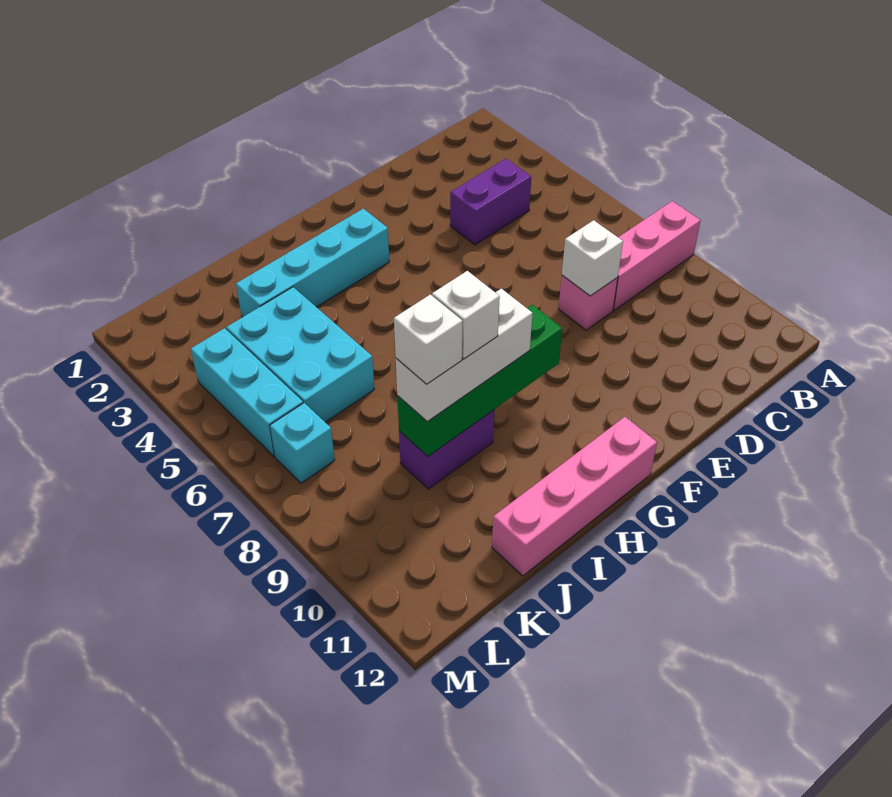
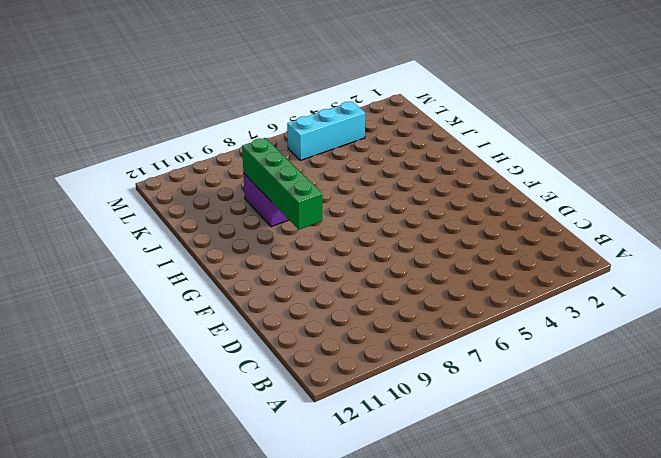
none -> pink 1x3 brick [613,201,701,310]
none -> purple 1x2 brick [450,159,531,245]
none -> pink 1x1 brick [558,276,618,330]

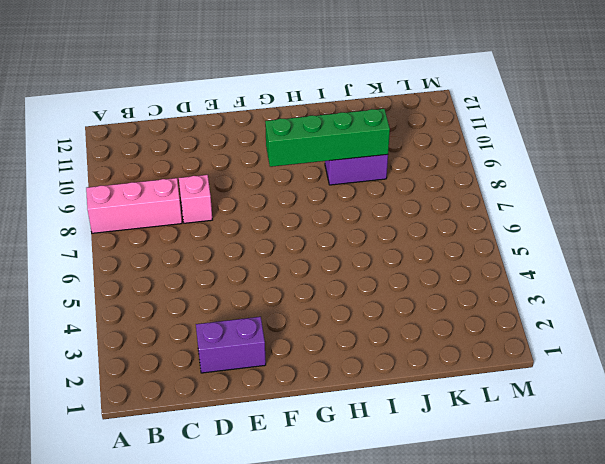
purple 1x2 brick [196,317,266,373] -> purple 1x2 brick moved to [450,159,531,245]
none -> cyan 1x4 brick [236,209,389,317]
none -> pink 1x4 brick [492,417,657,576]
none -> cyan 2x3 brick [226,287,374,422]

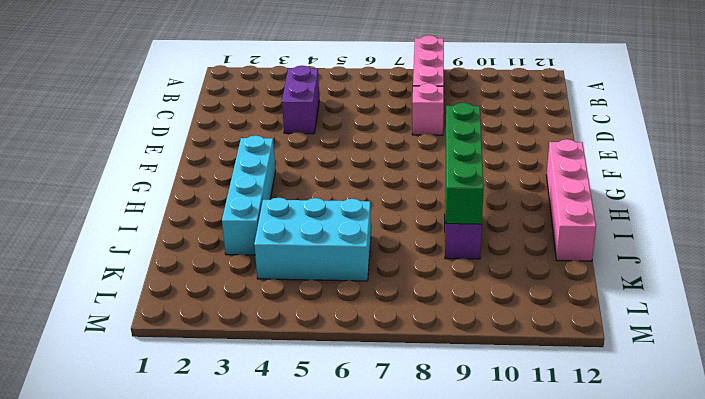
none -> cyan 1x3 brick [191,328,303,456]
none -> cyan 1x1 brick [270,403,335,483]
none -> white 1x1 brick [562,220,623,296]

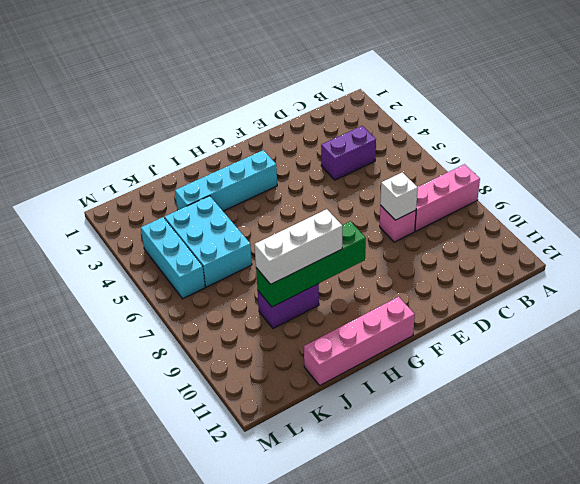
none -> cyan 1x1 brick [270,403,335,483]
none -> white 1x1 brick [432,271,500,359]
none -> white 1x1 brick [394,295,462,384]

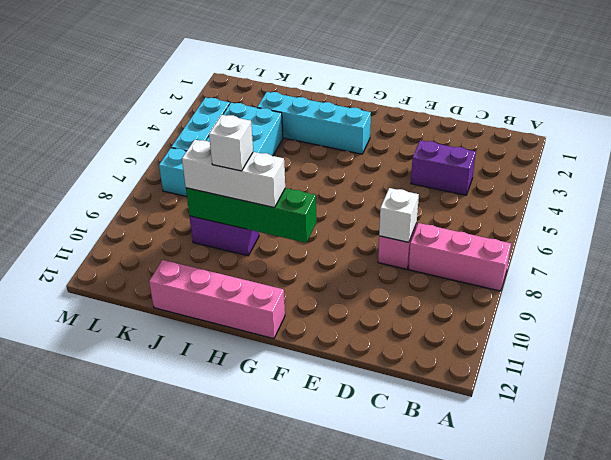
none -> white 1x1 brick [394,295,462,384]

